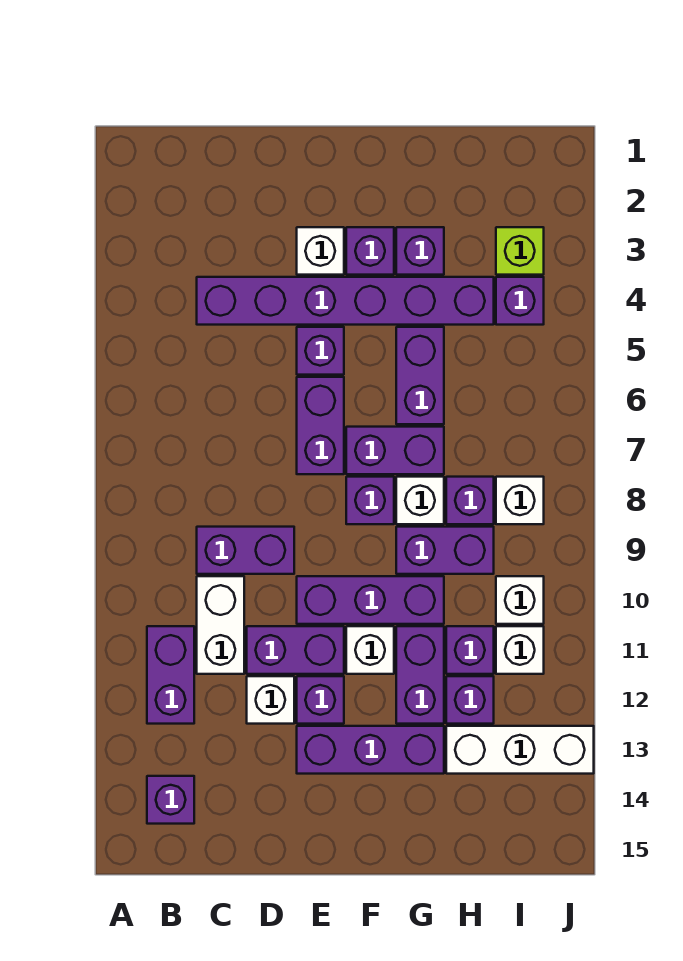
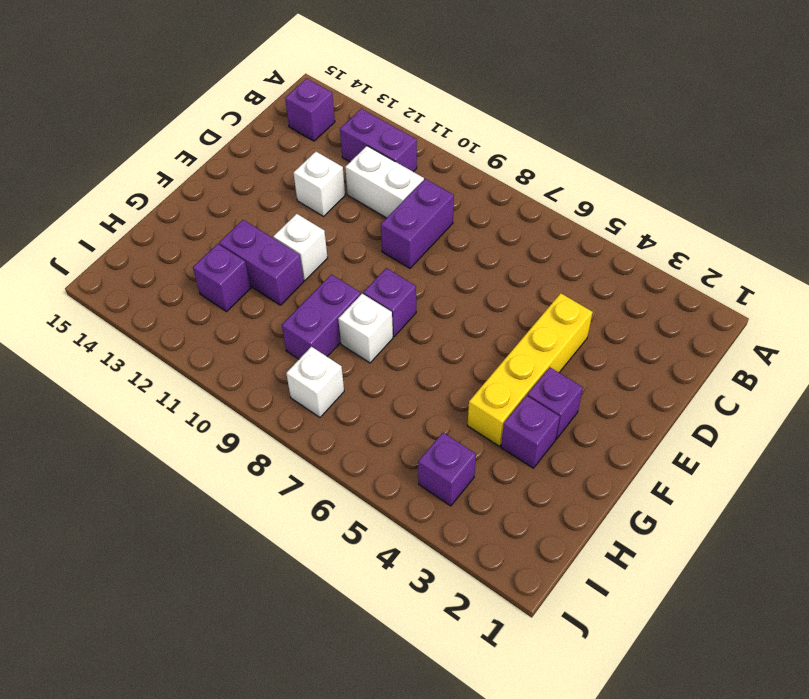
yellow 1x4 brick [468,293,593,446] -> purple 1x6 brick [197,277,494,325]
none -> purple 1x2 brick [247,626,344,674]
none -> white 1x1 brick [297,227,344,275]
none -> purple 1x1 brick [297,327,344,375]
none -> purple 1x2 brick [297,377,344,474]

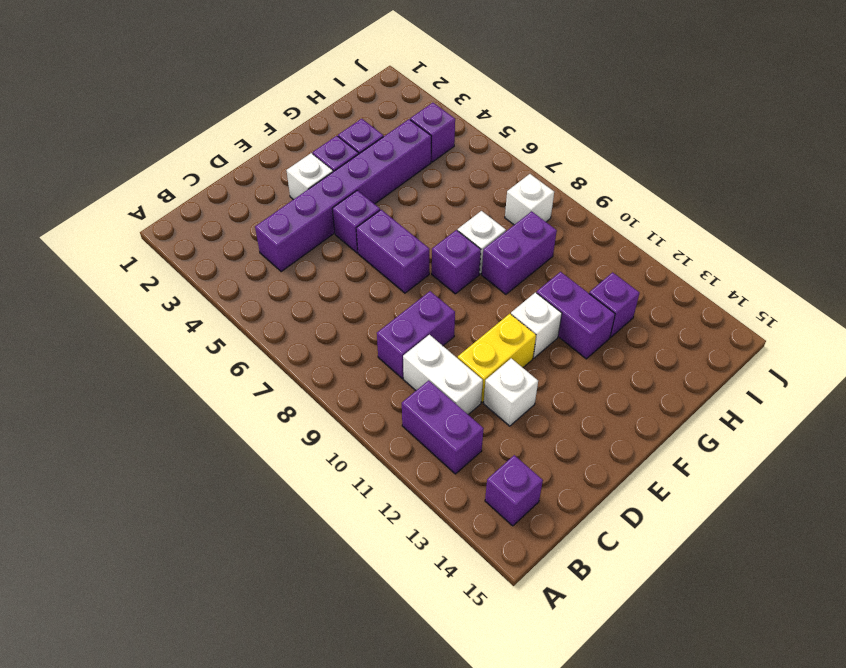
yellow 1x2 brick [458,314,536,402] -> purple 1x2 brick [247,626,344,674]
none -> purple 1x3 brick [297,576,444,624]
none -> purple 1x1 brick [297,676,344,724]
none -> purple 1x3 brick [297,726,444,774]
none -> purple 1x2 brick [346,427,444,474]

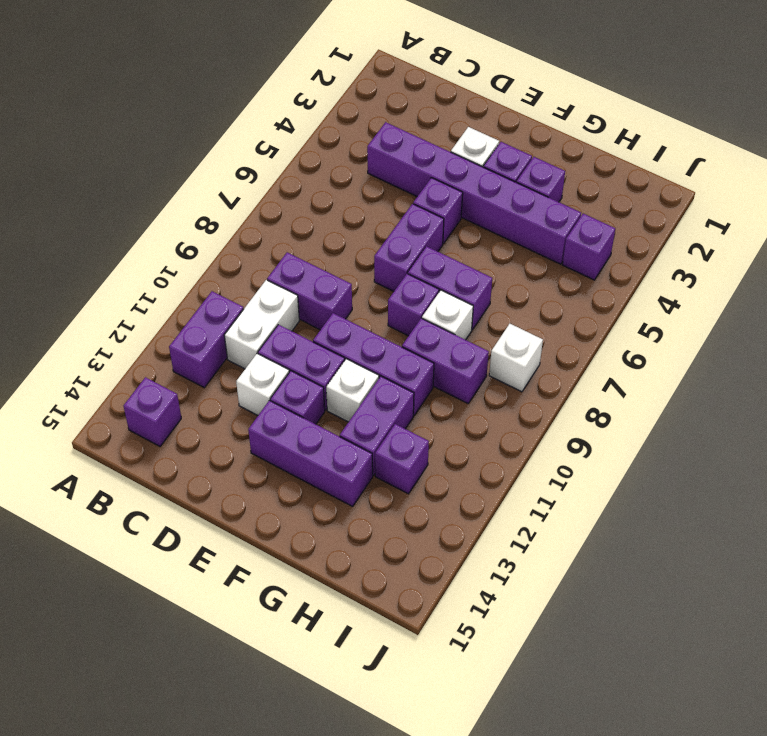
none -> purple 1x2 brick [396,327,444,424]
none -> purple 1x1 brick [446,477,494,524]
none -> purple 1x1 brick [446,626,494,674]
none -> white 1x3 brick [446,726,594,774]

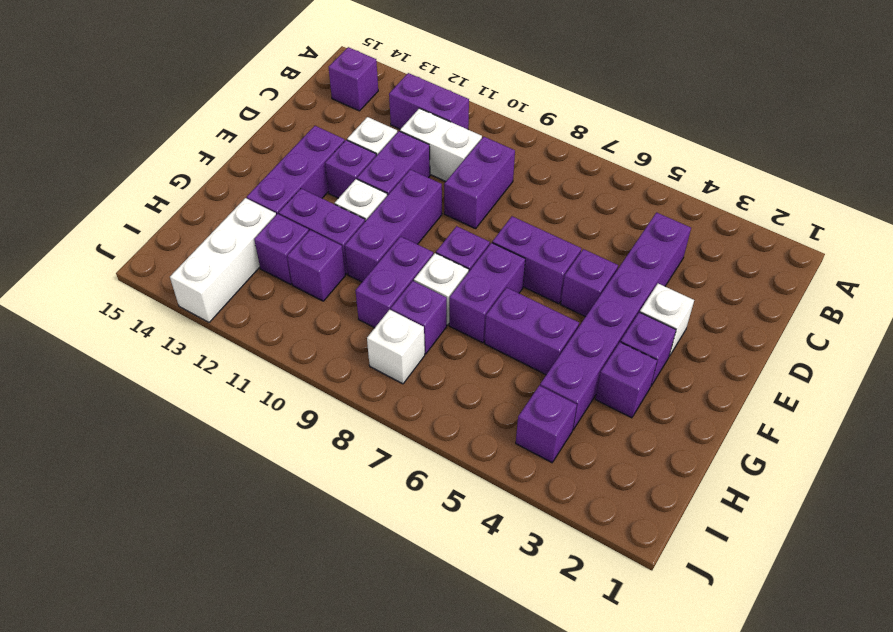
none -> lime 1x1 brick [496,227,544,275]
none -> white 1x1 brick [496,576,544,624]
none -> white 1x1 brick [496,626,544,674]

